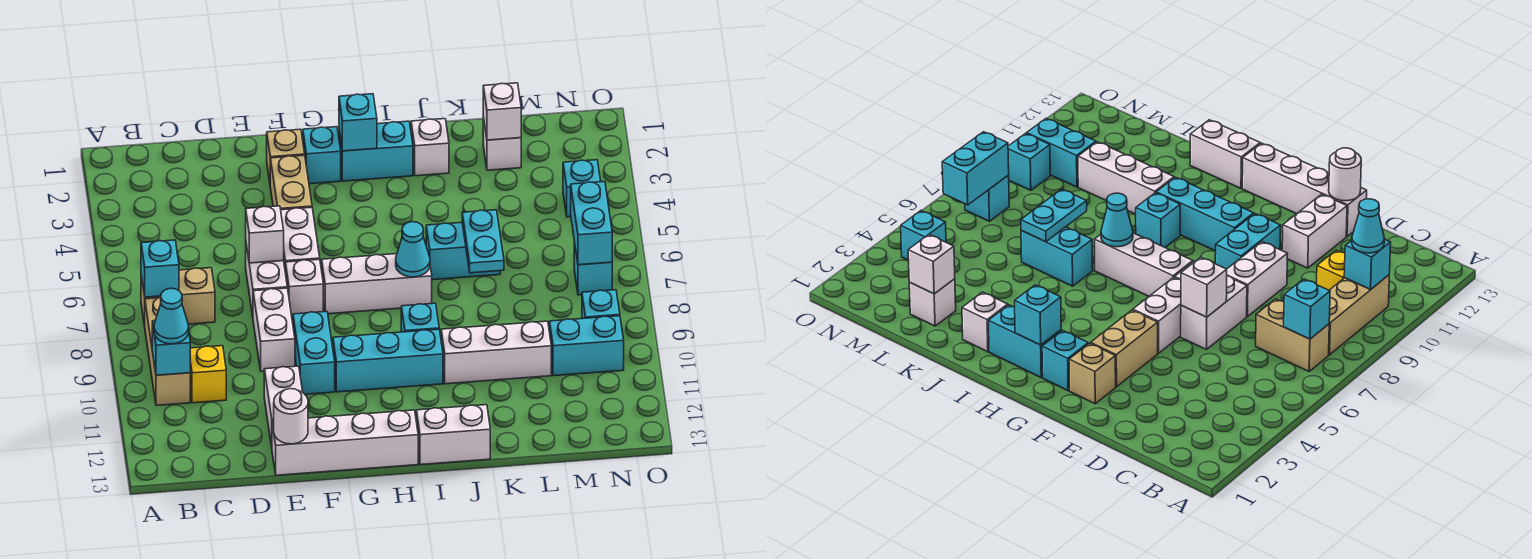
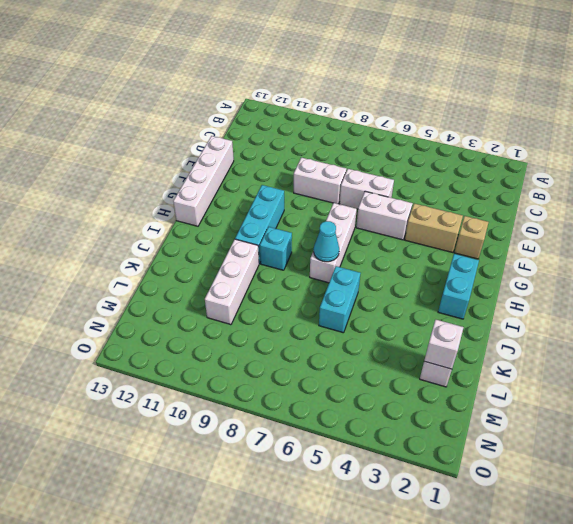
none -> tan 1x2 brick [141,268,215,326]
none -> tan 1x3 brick [145,297,190,406]
none -> yellow 1x1 brick [190,346,226,403]
none -> white 1x2 brick [264,366,302,447]

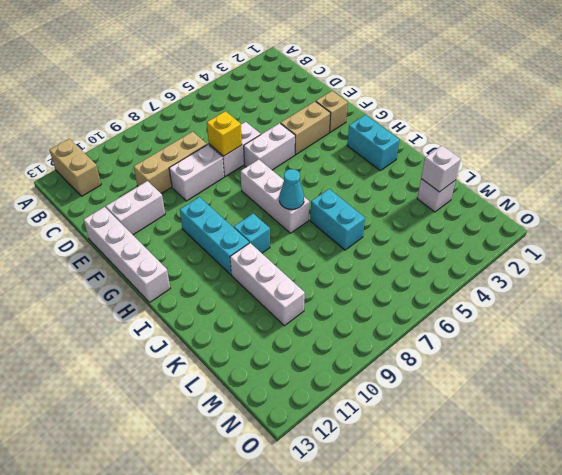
tan 1x2 brick [49,139,101,196] -> tan 1x2 brick moved to [141,268,215,326]
tan 1x3 brick [134,132,207,193] -> tan 1x3 brick moved to [145,297,190,406]
yellow 1x1 brick [207,111,242,156] -> yellow 1x1 brick moved to [190,346,226,403]
none -> white 1x1 brick [286,259,323,316]
none -> cyan 1x2 brick [293,312,335,394]
none -> cyan 1x1 brick [303,127,341,184]
none -> white 1x2 brick [416,405,490,465]

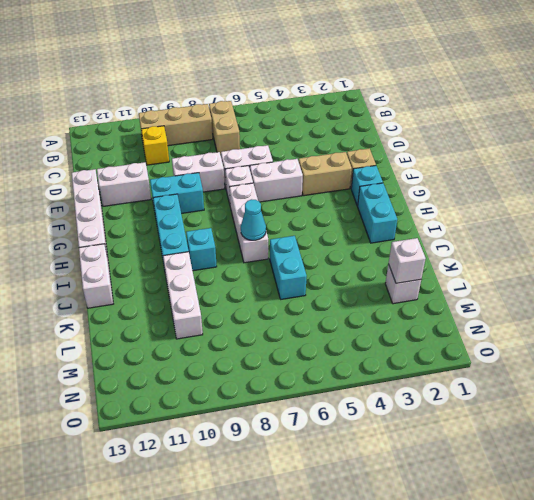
none -> white 1x1 brick [411,119,449,176]
none -> cyan 1x2 brick [550,316,624,376]
none -> cyan 1x1 brick [563,160,601,217]
none -> cyan 1x1 brick [574,242,612,295]

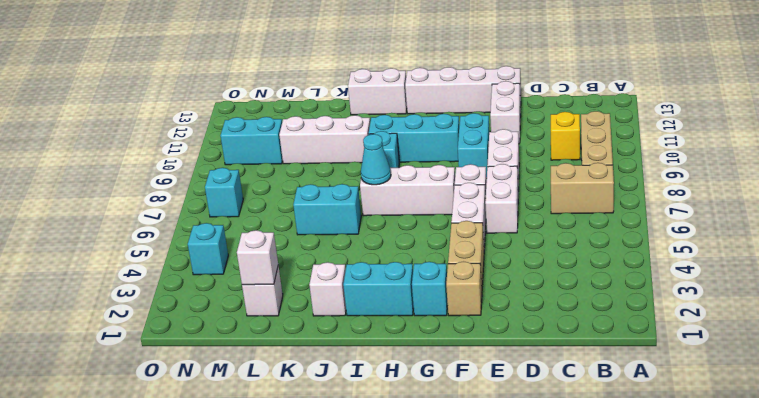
none -> cyan 1x1 brick [582,290,620,319]
none -> cyan 1x1 brick [141,240,179,297]
none -> cyan 1x1 brick [152,320,190,375]
none -> white 1x1 brick [246,206,284,263]

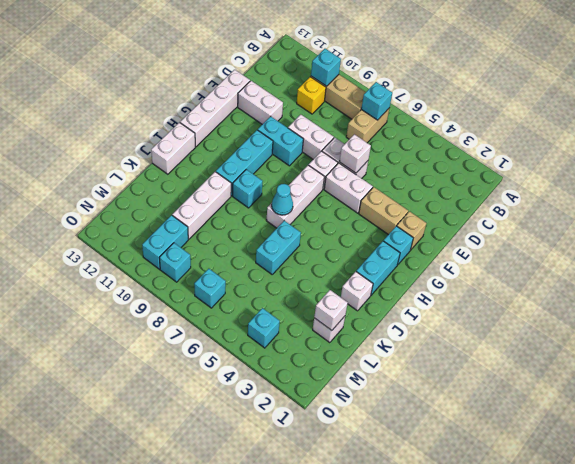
none -> white 1x1 round brick [274,389,308,444]
none -> cyan 1x1 brick [339,94,377,151]
none -> cyan 1x2 plate [462,210,504,273]
none -> cyan 1x2 brick [571,182,612,265]

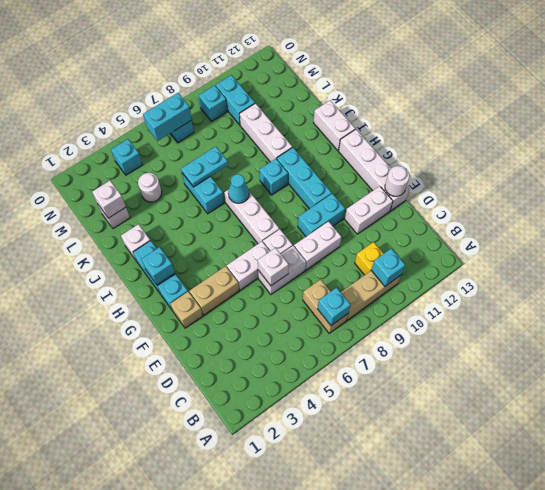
white 1x1 round brick [138,173,162,202] -> none
none -> cyan 1x1 cone [154,288,189,344]

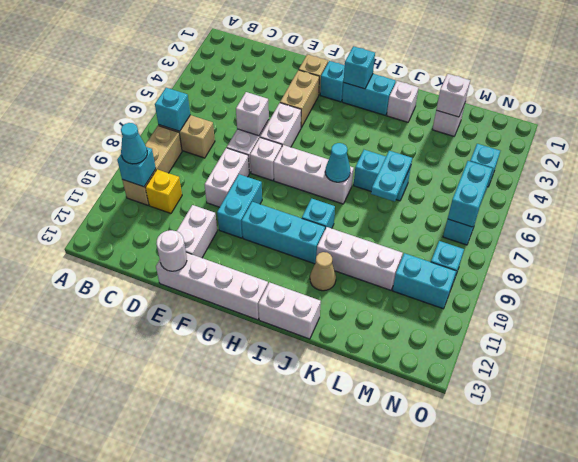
tan 1x1 cone [310,252,336,291] -> none

